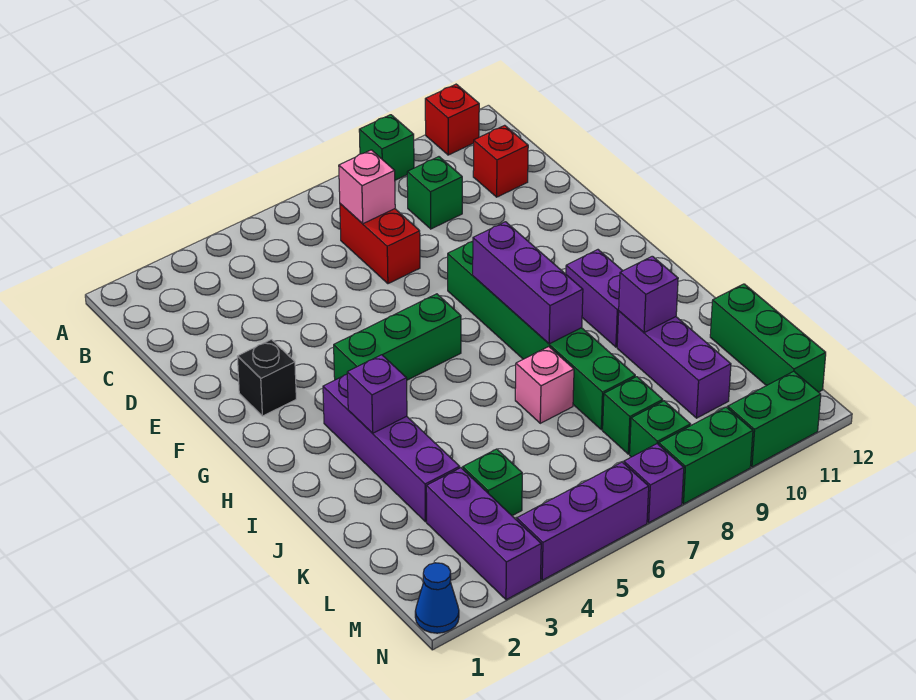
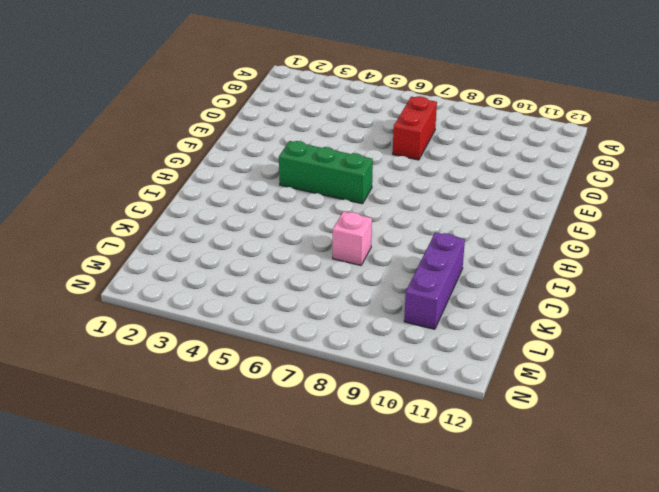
none -> green 1x1 brick [359,115,414,180]
none -> red 1x1 brick [425,84,479,155]
none -> green 1x1 brick [407,157,462,229]

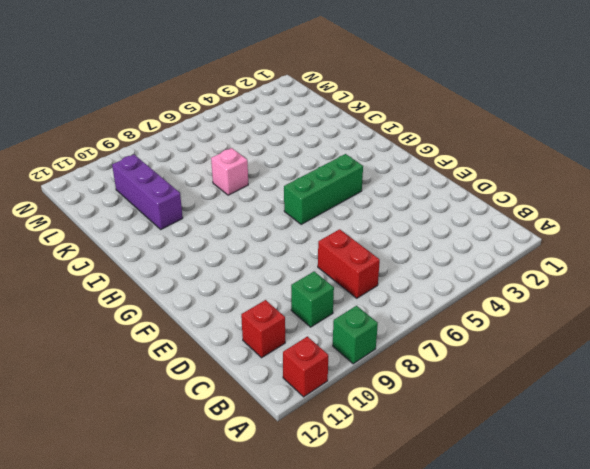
none -> black 1x1 brick [237,339,296,416]
none -> green 1x6 brick [448,241,635,430]
none -> purple 1x4 brick [323,374,460,522]

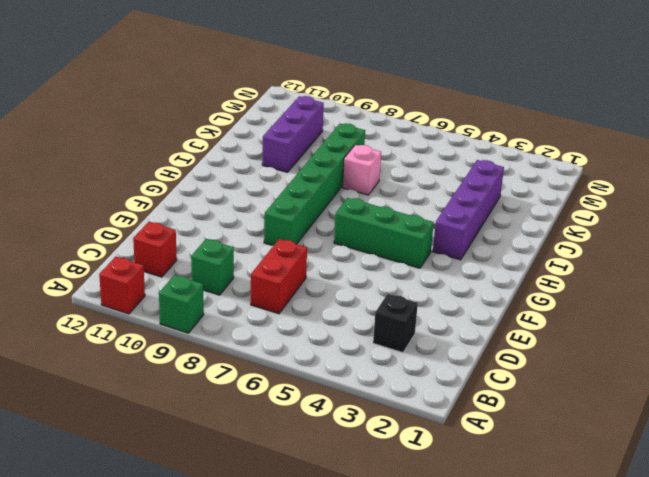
black 1x1 brick [373,294,418,353] -> black 1x1 brick moved to [237,339,296,416]
none -> purple 1x2 brick [566,250,623,347]
none -> green 1x3 brick [710,284,826,392]
none -> purple 1x3 brick [426,468,541,600]

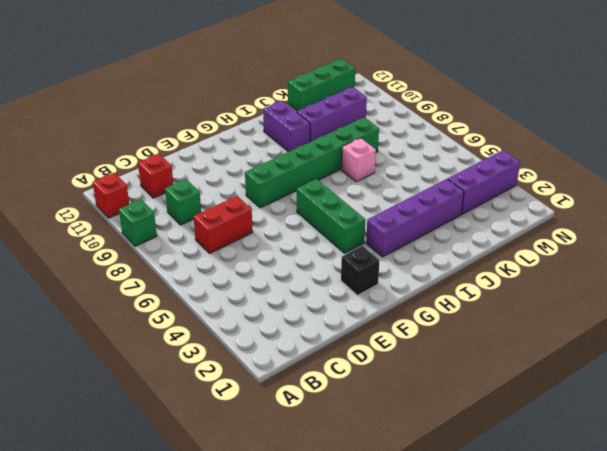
purple 1x2 brick [263,101,310,152] -> purple 1x2 brick turned to [566,250,623,347]
none -> green 1x1 brick [463,449,522,516]
none -> green 1x1 brick [603,377,663,454]
none -> green 1x1 brick [630,401,690,457]

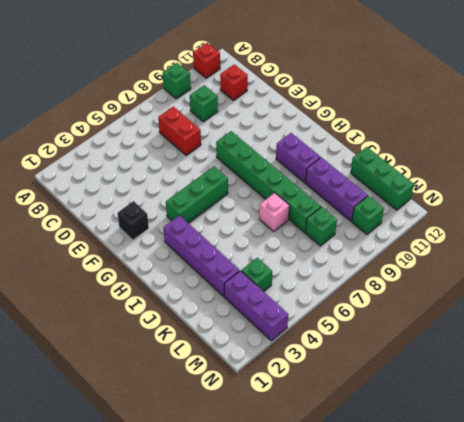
green 1x1 brick [352,196,384,234] -> green 1x1 brick moved to [630,401,690,457]
none -> blue 1x1 cone [415,563,459,633]
none -> purple 1x3 brick [517,462,649,580]
none -> purple 1x1 brick [624,444,684,523]

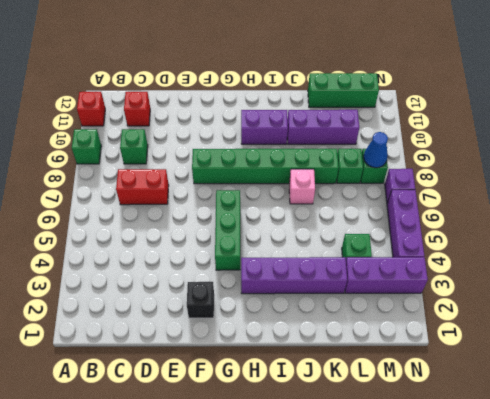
blue 1x1 cone [364,132,388,168] -> blue 1x1 cone moved to [415,563,459,633]
none -> green 1x2 brick [659,407,753,504]
none -> green 1x2 brick [728,371,821,467]
none -> pink 1x1 brick [339,150,395,224]

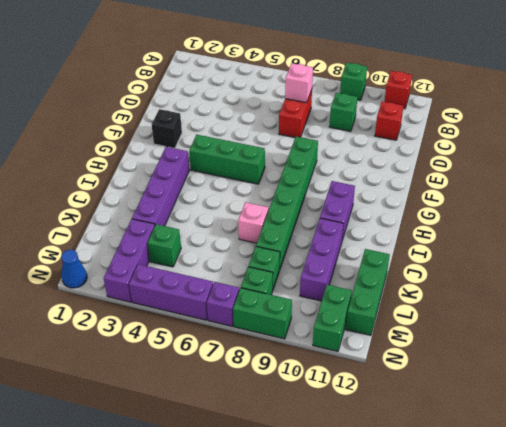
green 1x2 brick [313,285,352,352] -> green 1x2 brick turned to [728,371,821,467]
none -> purple 1x3 brick [473,222,583,344]
none -> purple 1x1 brick [347,355,407,433]
none -> purple 1x1 brick [619,256,678,333]

